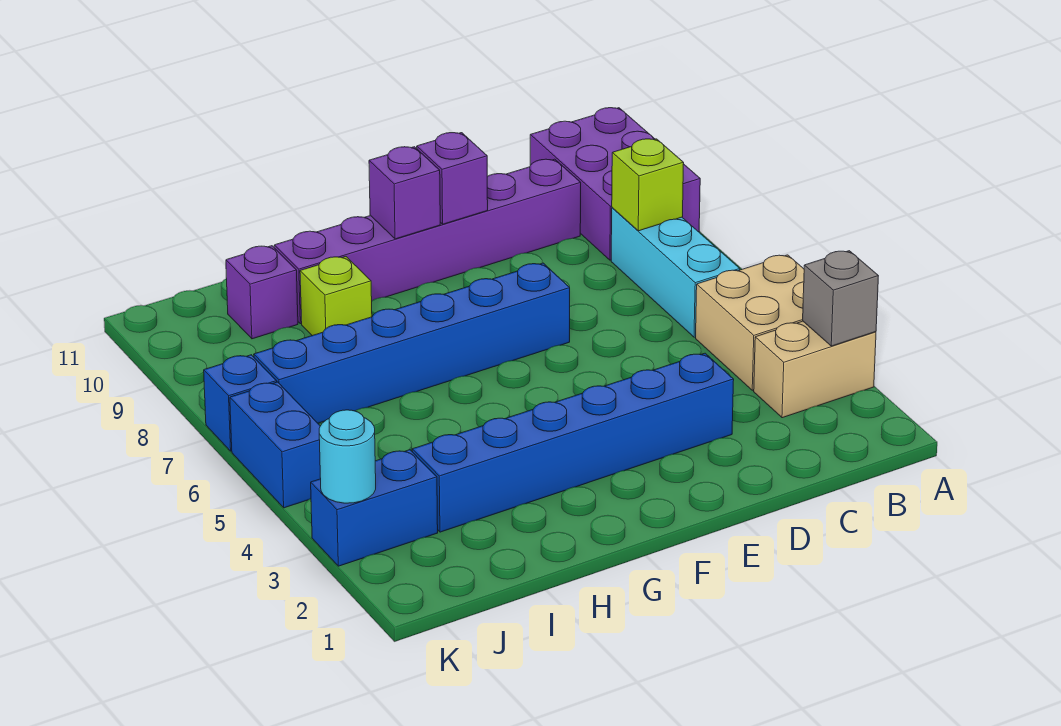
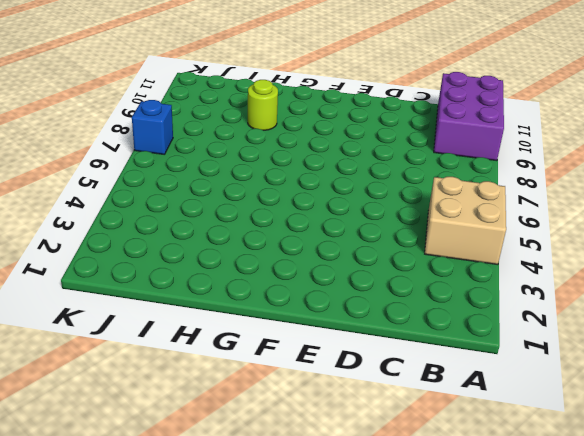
lime 1x1 round brick [248,80,278,130] -> lime 1x1 brick [300,257,372,336]
none -> tan 1x2 brick [754,321,876,418]
none -> cyan 1x3 brick [611,208,740,337]
none -> purple 1x6 brick [274,159,581,324]

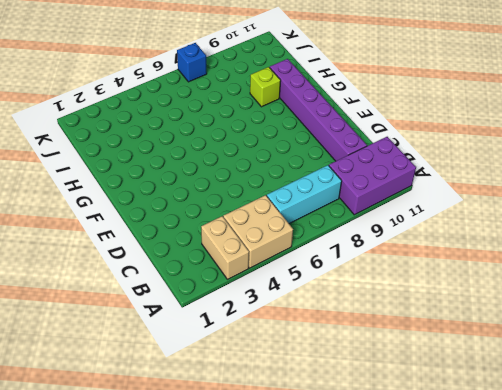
none -> blue 1x6 brick [412,353,734,532]
none -> blue 1x6 brick [254,263,570,423]
none -> purple 1x1 brick [226,246,298,339]

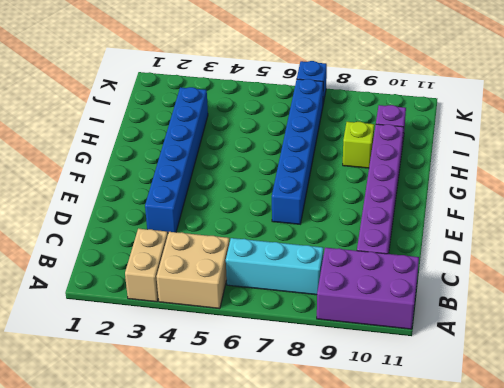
none -> blue 1x2 brick [311,450,438,566]
none -> blue 1x2 brick [230,382,321,508]
none -> grey 1x1 brick [803,251,878,346]

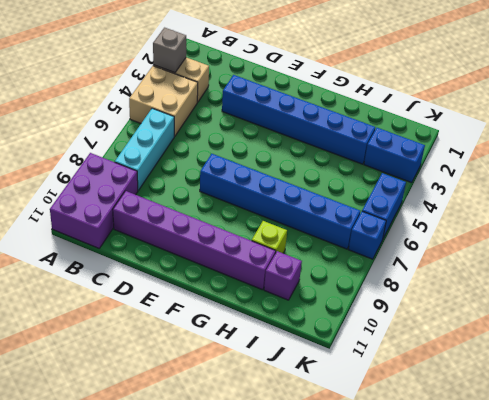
none -> lime 1x1 brick [612,139,684,231]
none -> purple 1x1 brick [417,133,488,224]
none -> purple 1x1 brick [369,147,440,239]

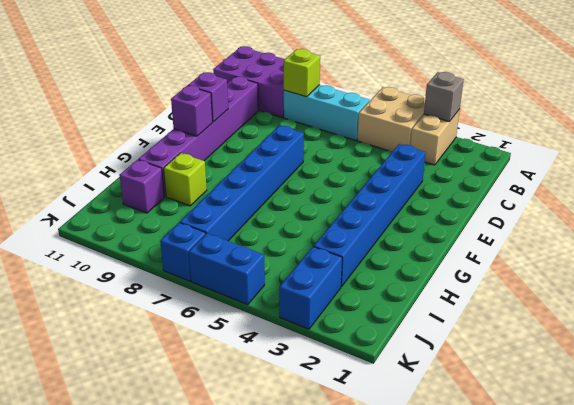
none -> cyan 1x1 round brick [319,410,376,503]

